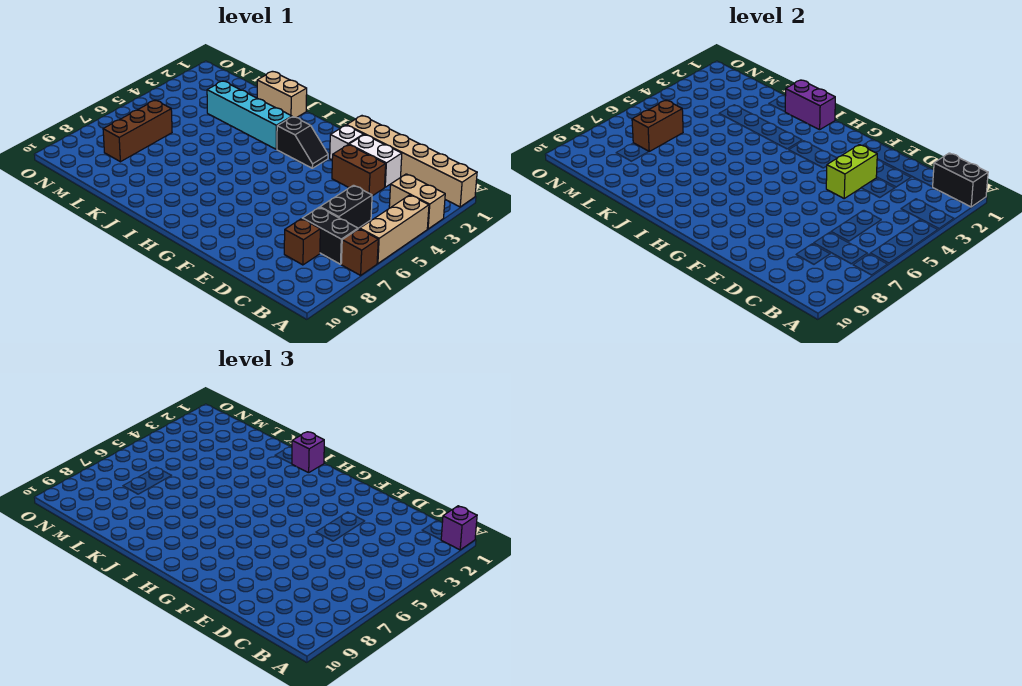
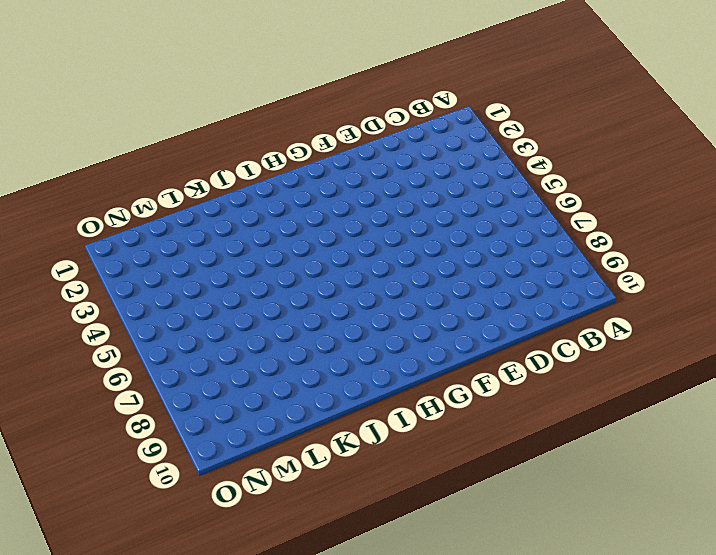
none -> tan 1x6 brick [347,116,477,207]
none -> tan 1x2 brick [389,174,445,229]
none -> tan 1x3 brick [360,195,429,263]

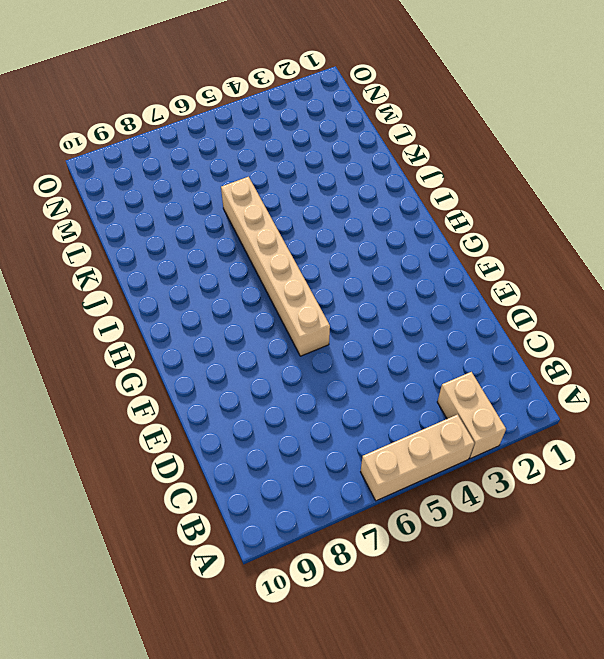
tan 1x6 brick [221,177,330,356] -> tan 1x6 brick moved to [347,116,477,207]
none -> brown 1x1 brick [341,229,378,275]
none -> black 1x2 brick [302,207,358,264]
none -> black 1x2 brick [320,185,372,228]

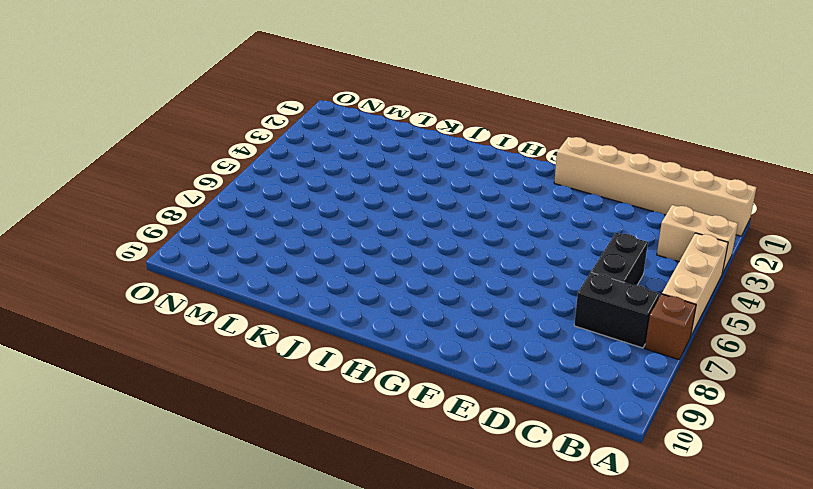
none -> brown 1x1 brick [284,219,320,265]
none -> white 1x2 brick [349,135,402,187]
none -> brown 1x2 brick [332,145,386,196]

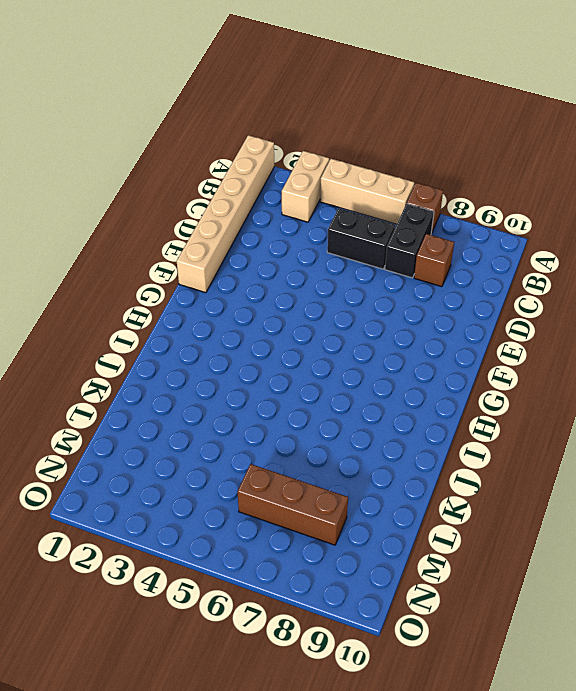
none -> white 1x2 brick [349,135,402,187]
none -> brown 1x2 brick [332,145,386,196]
none -> white 1x1 brick [330,125,364,160]

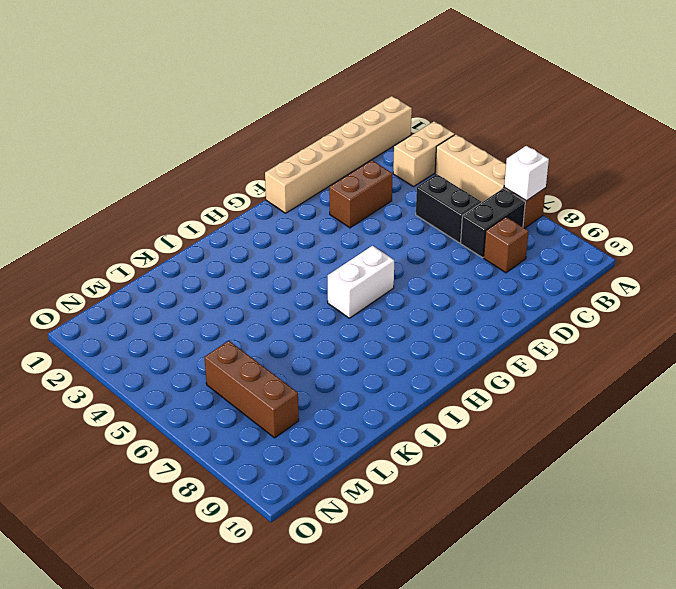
white 1x1 brick [504,146,549,201] -> white 1x1 brick moved to [330,125,364,160]
white 1x2 brick [328,246,394,318] -> white 1x2 brick moved to [349,135,402,187]
none -> black 1x2 slope [277,117,328,168]
none -> cyan 1x4 brick [207,81,292,149]
none -> tan 1x2 brick [257,71,307,118]

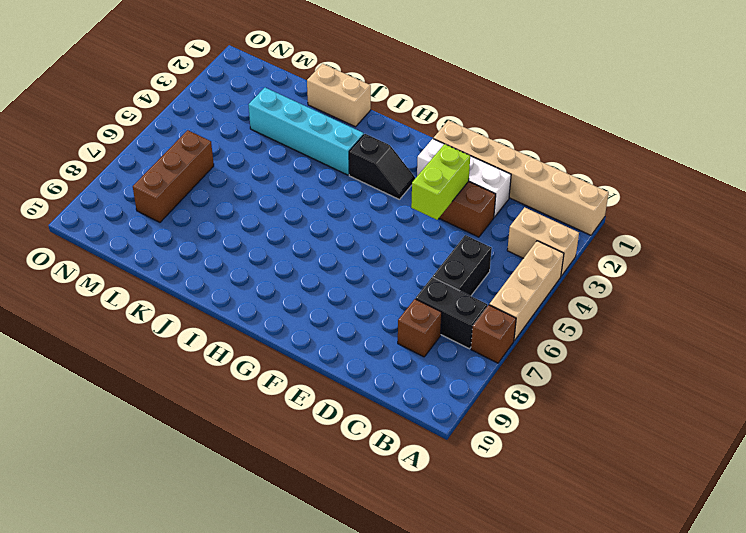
none -> black 1x2 brick [933,153,988,207]
none -> purple 1x2 brick [785,80,835,130]
none -> brown 1x2 brick [632,100,683,151]

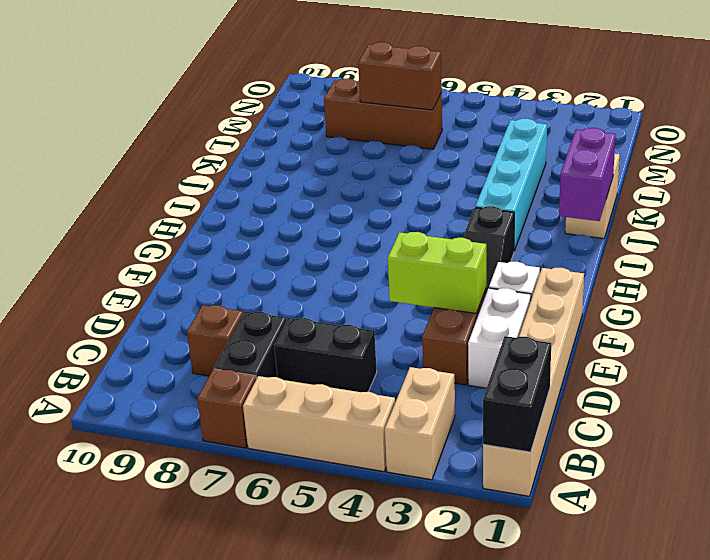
none -> purple 1x1 brick [441,506,477,550]
none -> purple 1x1 brick [292,432,324,473]

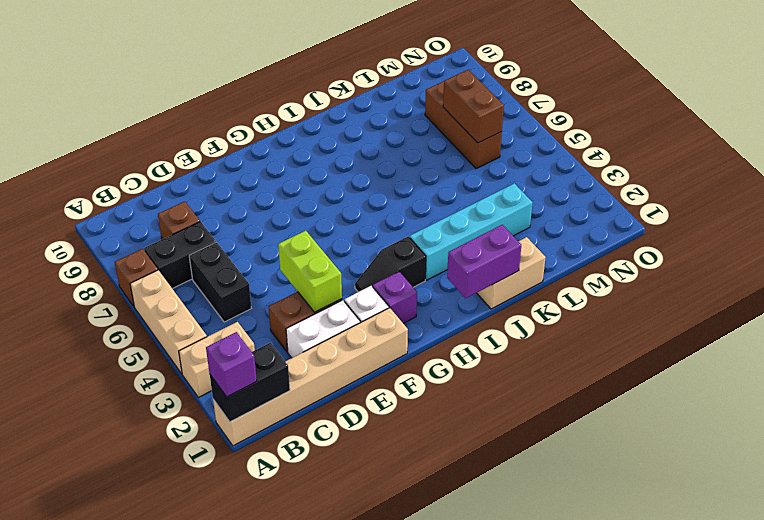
purple 1x1 brick [373,272,417,323] -> purple 1x1 brick moved to [292,432,324,473]

